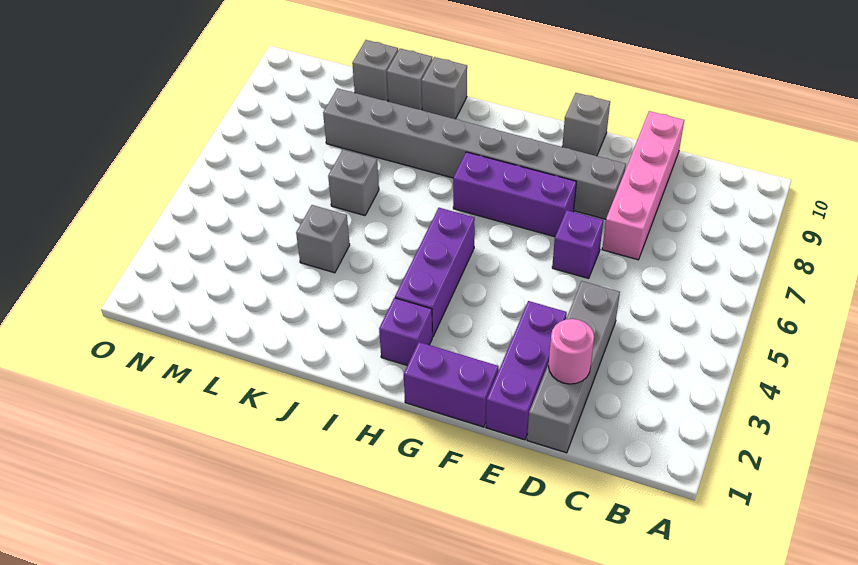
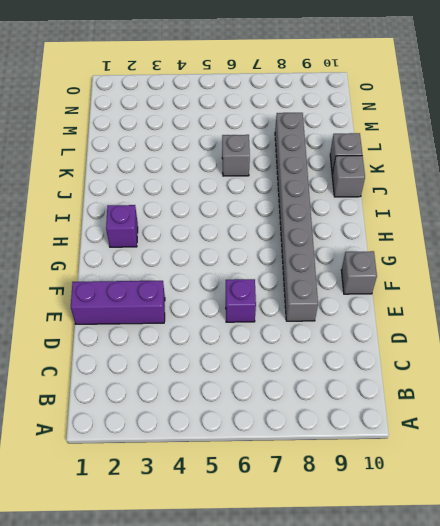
none -> grey 1x4 brick [527,281,620,453]
none -> pink 1x4 brick [602,111,684,260]
none -> purple 1x2 brick [404,342,498,427]

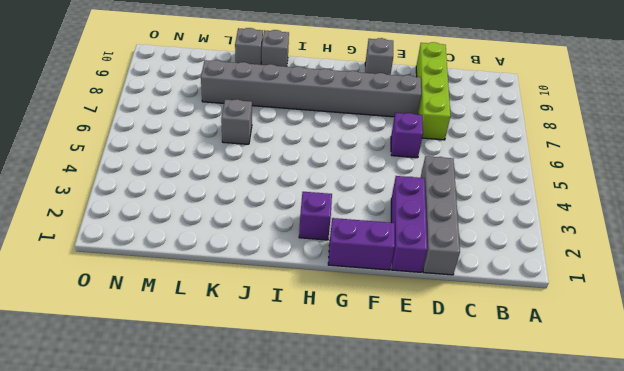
lime 1x4 brick [416,42,451,140] -> pink 1x4 brick [602,111,684,260]
none -> purple 1x3 brick [453,152,576,237]
none -> purple 1x3 brick [395,208,475,337]
none -> grey 1x1 brick [296,205,350,273]

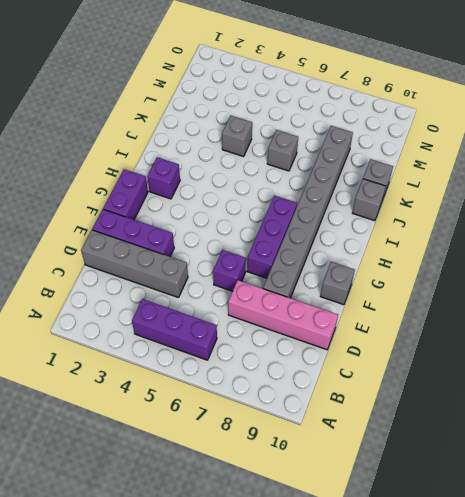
purple 1x3 brick [132,299,217,360] -> purple 1x3 brick moved to [395,208,475,337]
none -> grey 1x1 brick [352,40,398,101]
none -> pink 1x1 round brick [549,319,594,384]

